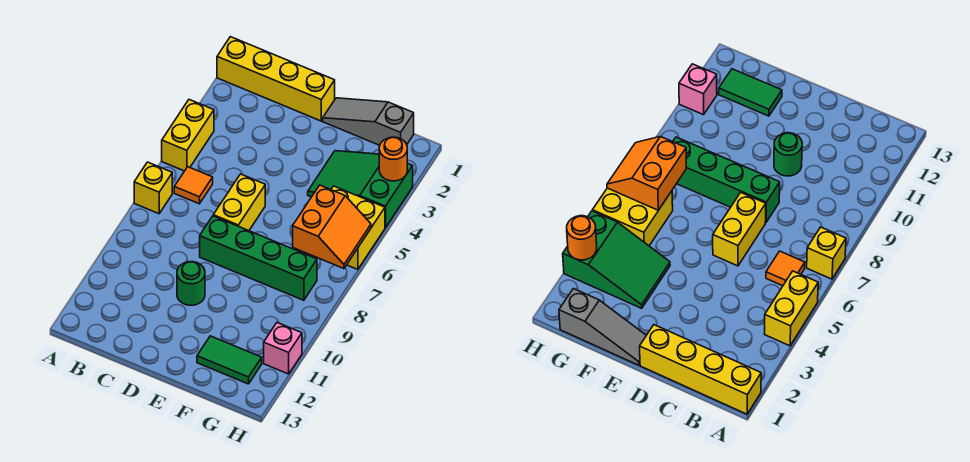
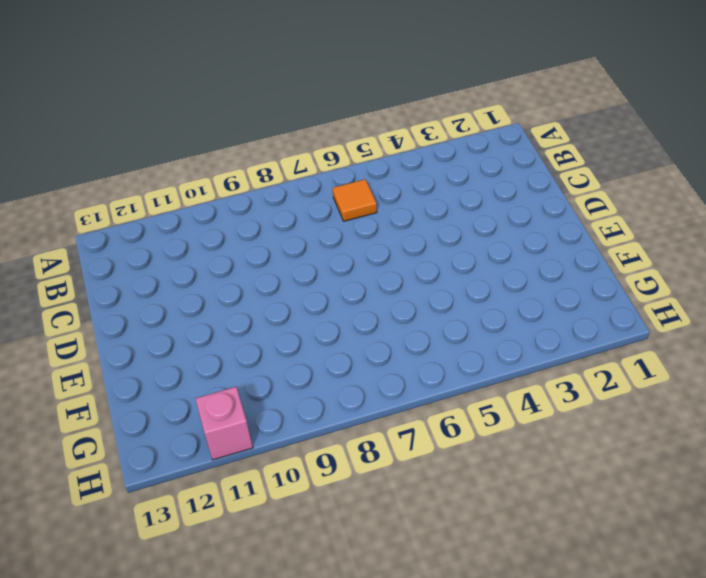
none -> yellow 1x4 brick [217,37,335,121]
none -> yellow 1x2 brick [162,100,214,171]
none -> yellow 1x1 brick [134,162,172,214]

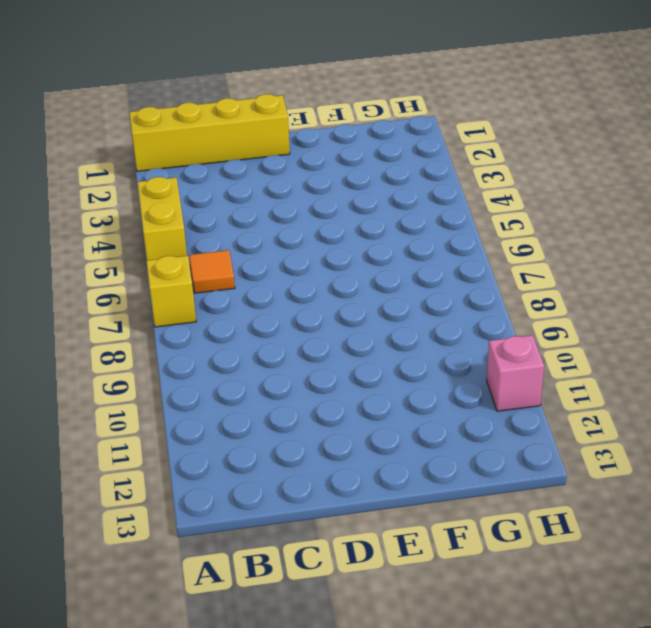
none -> yellow 1x2 brick [213,174,265,231]
none -> green 1x4 brick [200,216,317,300]
none -> green 1x1 round brick [177,262,205,305]

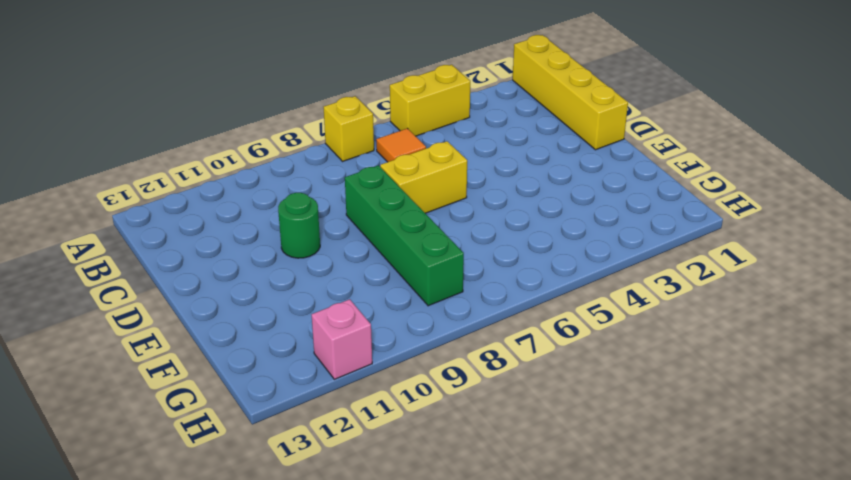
none -> grey 1x3 slope [323,98,414,145]
none -> green 2x3 slope [308,151,413,228]
none -> green 1x2 tile [197,336,262,384]

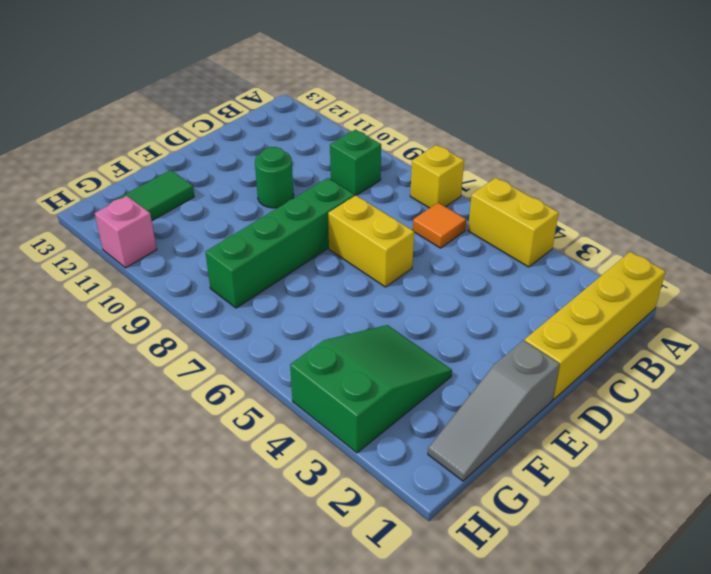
green 1x1 brick [330,130,381,196] -> none
grey 1x3 slope [428,340,560,481] -> grey 1x3 slope turned to [323,98,414,145]
none -> yellow 2x2 brick [331,186,385,270]
none -> orange 2x2 slope [293,185,371,269]
none -> orange 1x1 round brick [379,137,407,181]

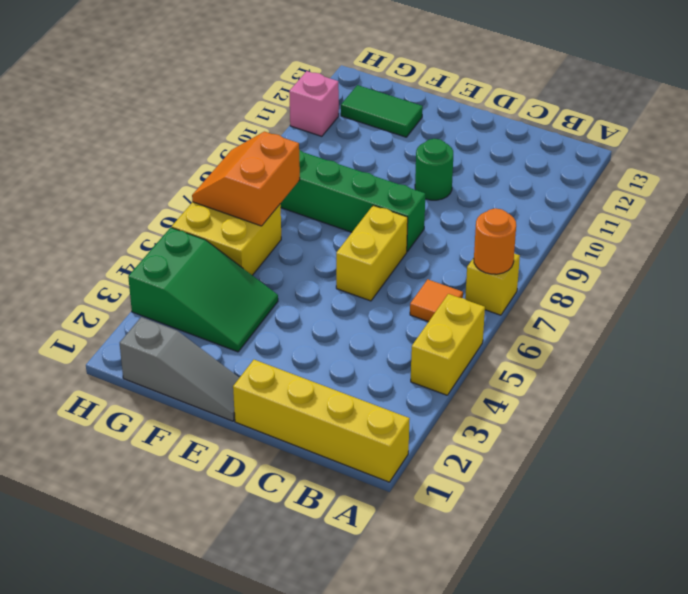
orange 1x1 round brick [474,208,516,274] -> orange 1x1 round brick moved to [379,137,407,181]

